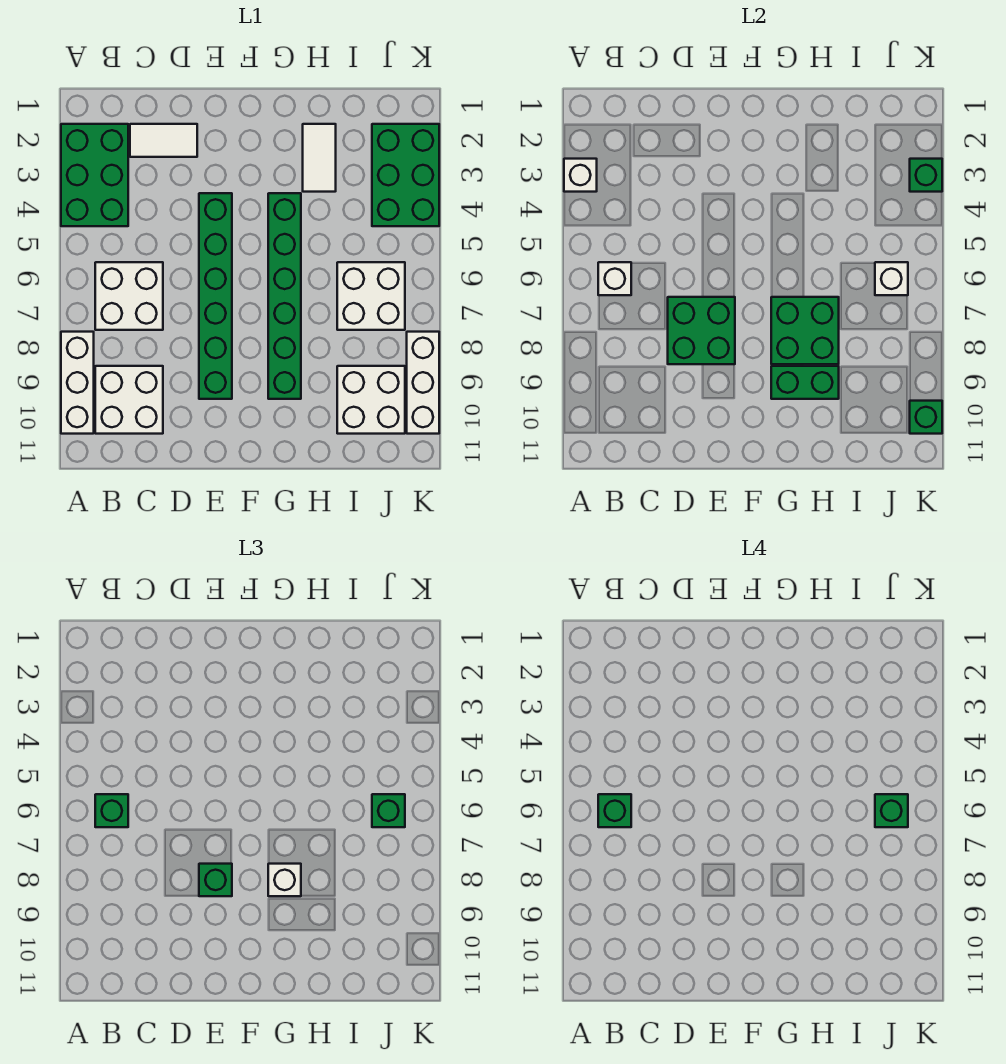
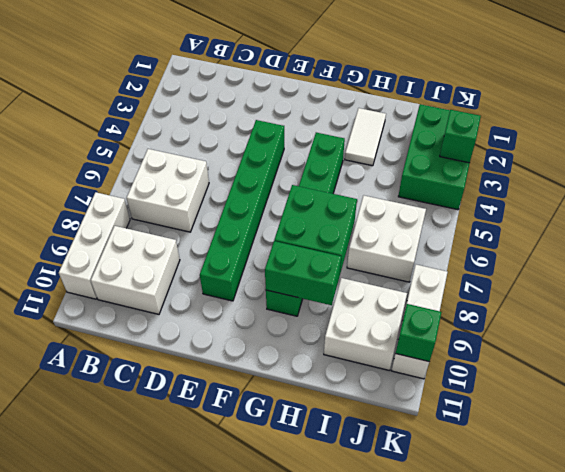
none -> green 2x3 brick [61,124,128,226]
none -> white 1x2 tile [130,124,197,157]
none -> white 1x1 brick [564,159,597,192]

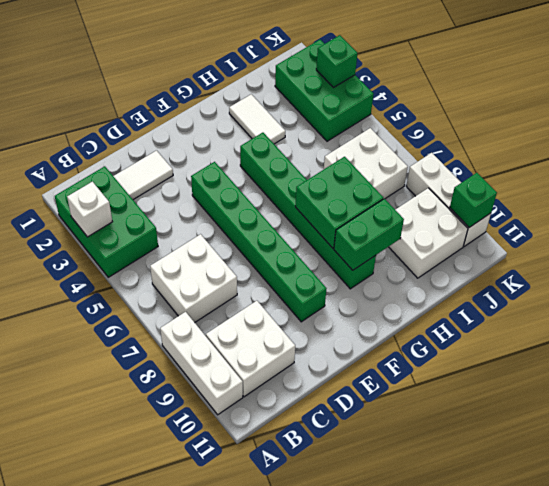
none -> white 1x1 brick [598,262,631,295]
none -> green 2x2 brick [668,297,735,364]
none -> white 1x1 brick [875,262,908,295]

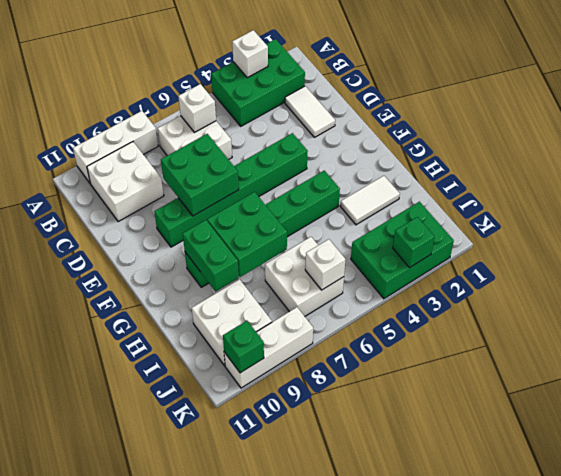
none -> green 1x1 brick [95,794,128,827]
none -> green 1x1 brick [199,864,232,896]
none -> white 1x1 brick [268,864,301,896]

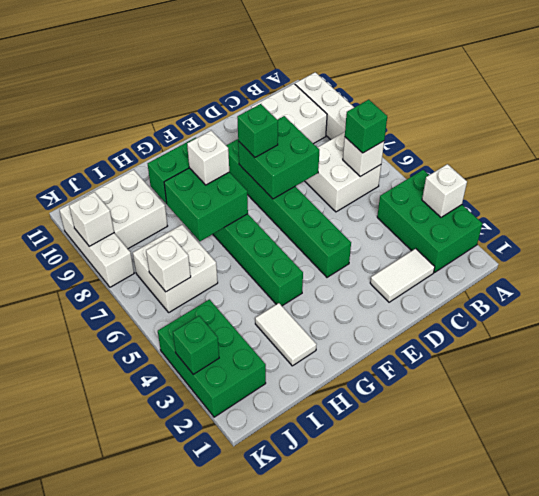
white 1x1 brick [69,192,114,246] -> none
none -> green 1x1 brick [910,401,942,434]
none -> green 1x1 brick [372,794,405,827]
none -> green 1x1 brick [598,794,631,827]

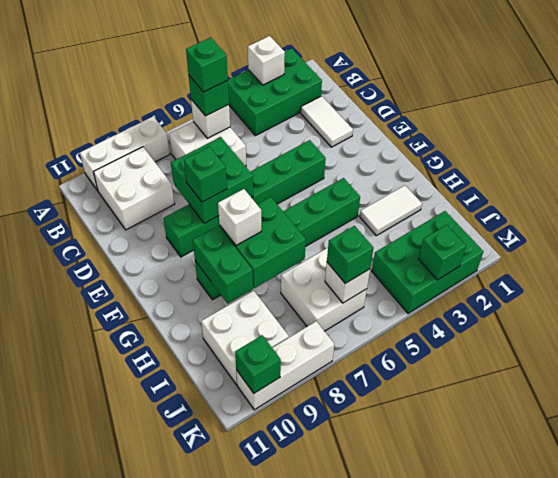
none -> green 1x1 brick [875,794,908,827]

